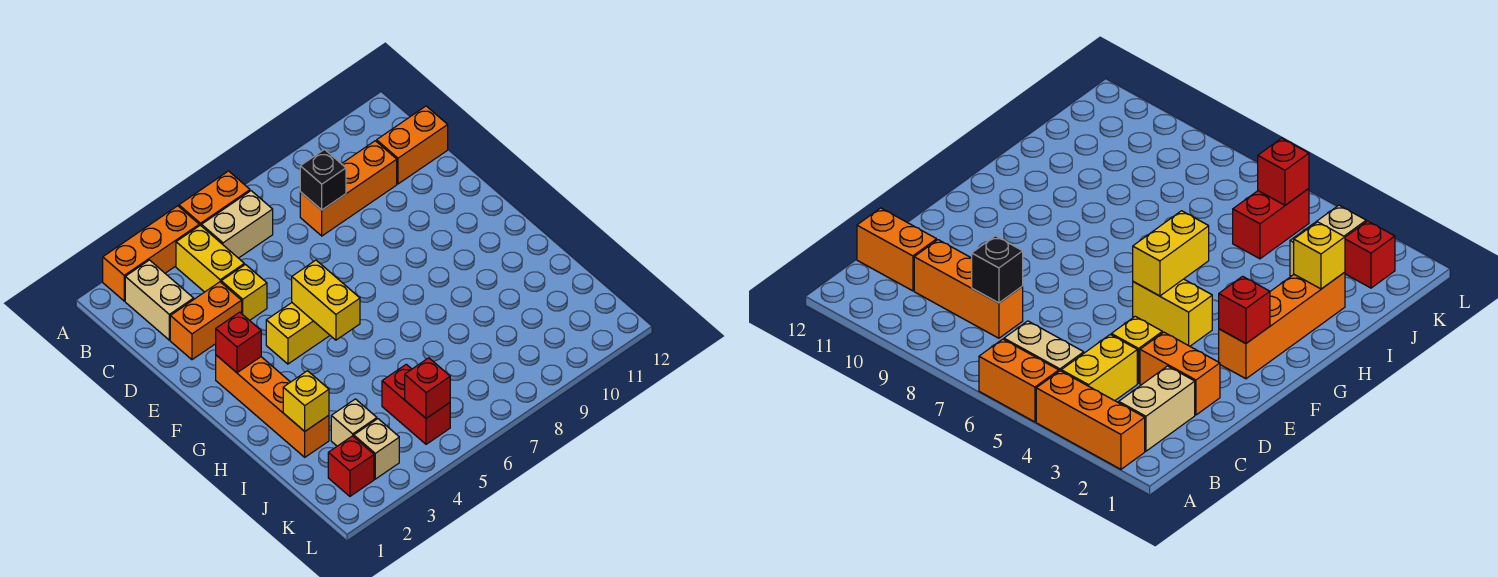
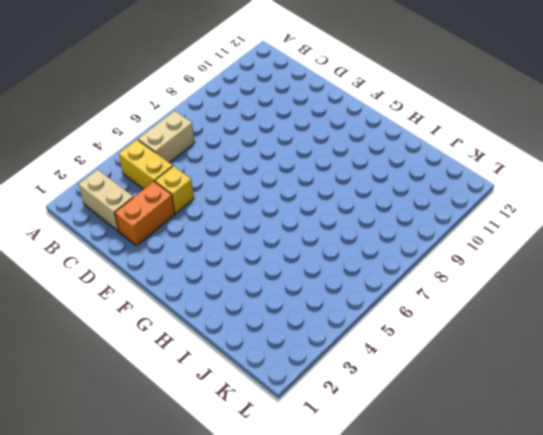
none -> orange 1x3 brick [103,206,199,301]
none -> orange 1x2 brick [179,171,250,226]
none -> orange 1x3 brick [300,141,397,236]

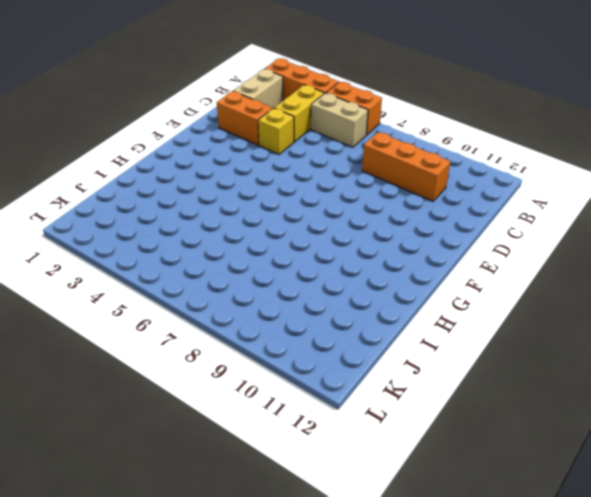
none -> orange 1x2 brick [377,106,448,184]
none -> orange 1x4 brick [216,355,329,457]
none -> yellow 1x2 brick [266,303,330,364]

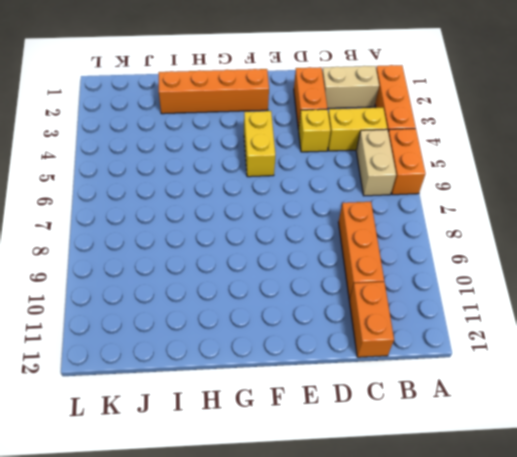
none -> tan 1x1 brick [331,399,377,446]
none -> red 1x2 brick [382,364,450,444]
none -> red 1x1 brick [328,436,374,496]

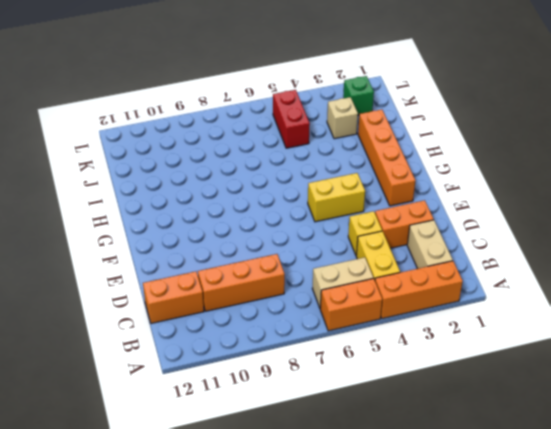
green 1x1 brick [343,76,374,115] -> red 1x1 brick [328,436,374,496]
none -> tan 1x1 brick [354,419,399,479]
none -> black 1x1 brick [300,149,346,210]
none -> red 1x1 brick [216,312,261,373]

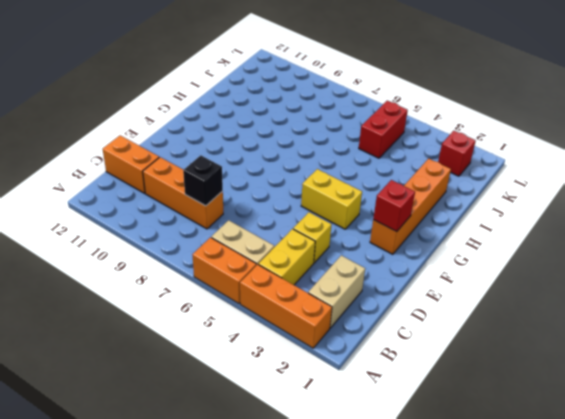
none -> orange 1x2 brick [170,282,242,360]
none -> tan 1x1 brick [331,399,377,446]
none -> tan 1x1 brick [354,419,399,479]

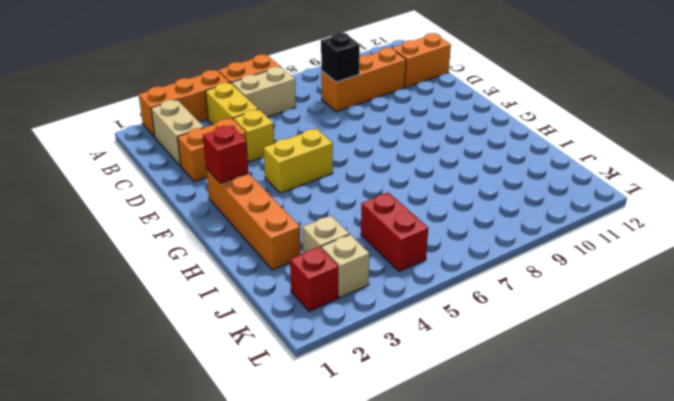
none -> yellow 1x2 brick [292,260,360,340]
none -> yellow 1x1 brick [283,371,329,431]
none -> red 1x1 brick [405,358,450,418]

